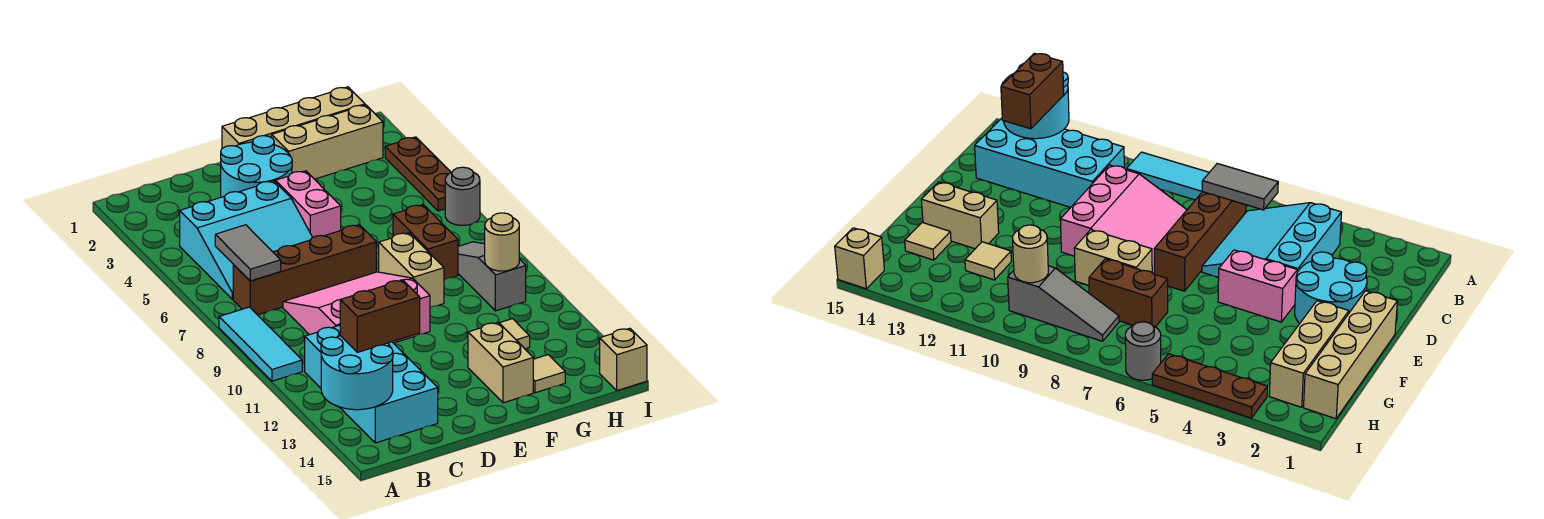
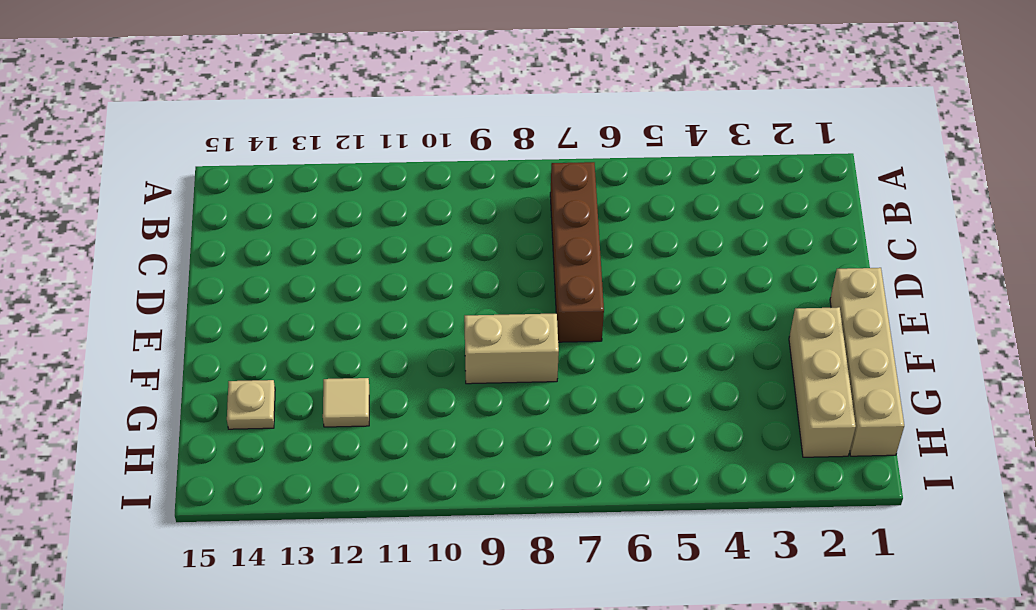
tan 1x1 plate [227,380,275,429] -> tan 1x1 tile [533,355,565,393]
none -> cyan 1x3 tile [219,307,302,381]
none -> cyan 3x3 slope [180,181,313,299]
none -> cyan 2x4 brick [305,325,438,443]

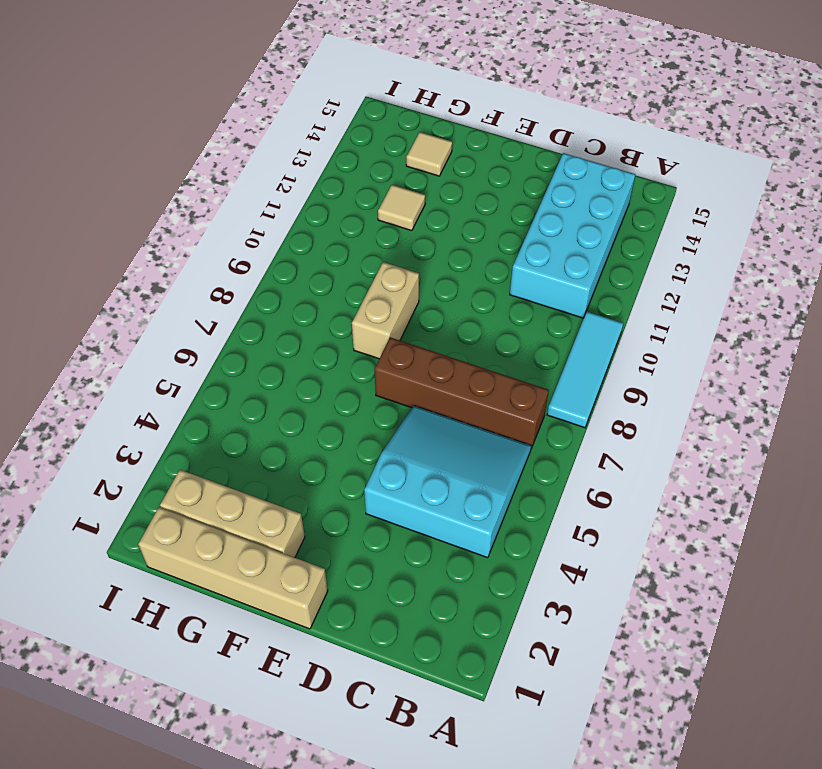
none -> pink 3x3 slope [283,272,430,343]
none -> cyan 2x2 round brick [221,136,292,197]
none -> pink 1x2 brick [275,171,341,237]

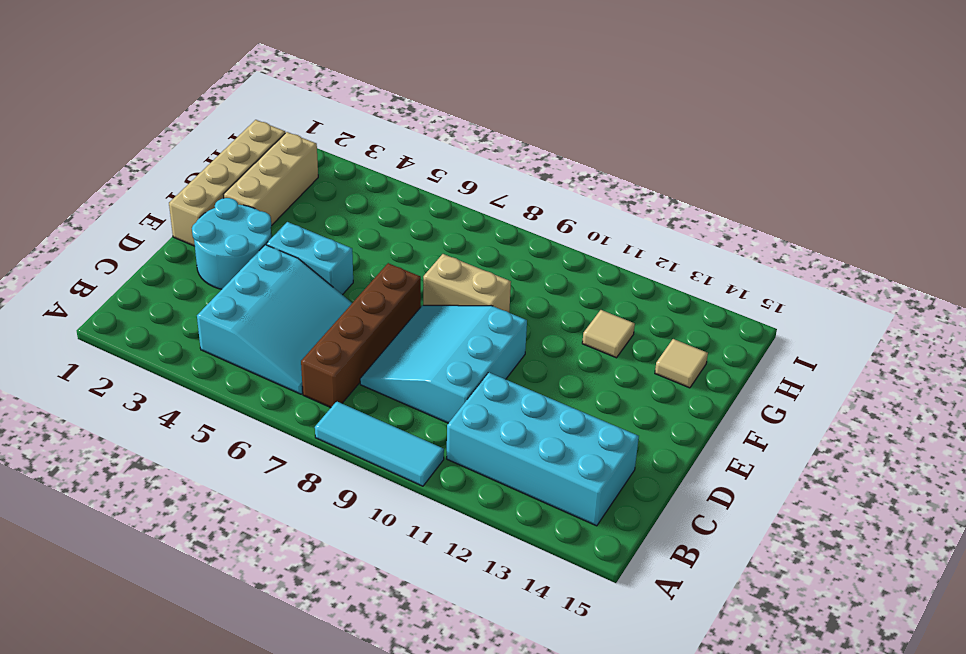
cyan 3x3 slope [360,305,527,423] -> pink 3x3 slope [283,272,430,343]
cyan 1x2 brick [266,222,353,295] -> pink 1x2 brick [275,171,341,237]
none -> tan 1x2 brick [468,322,533,403]
none -> brown 1x2 brick [393,205,458,280]
none -> grey 1x3 slope [458,242,526,311]

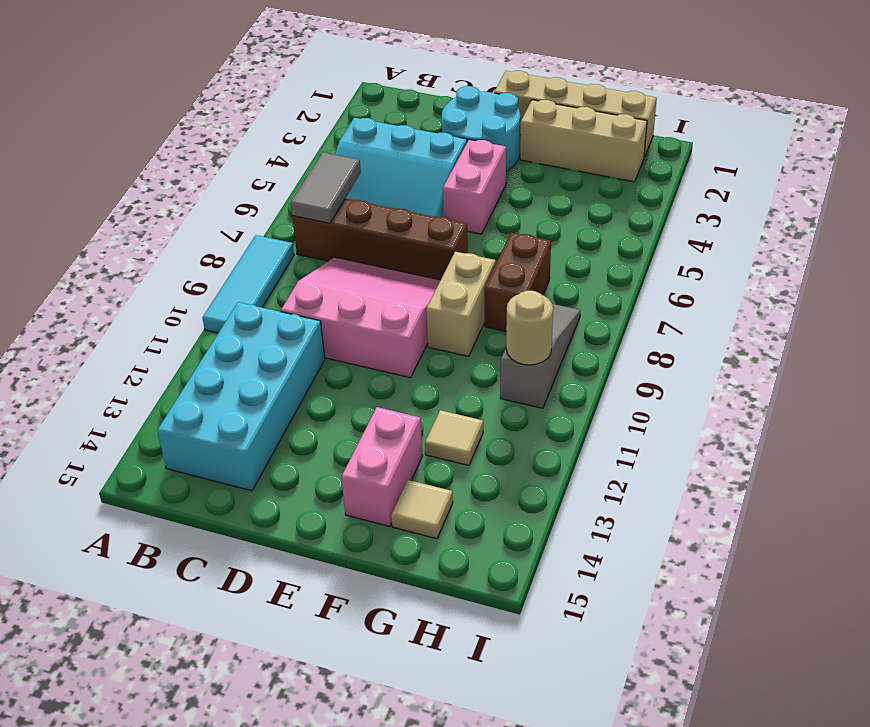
pink 1x2 brick [341,407,423,526] -> tan 1x2 brick [468,322,533,403]
none -> brown 1x3 plate [385,137,451,211]
none -> grey 1x1 round brick [445,167,480,225]
none -> tan 1x1 brick [600,328,647,391]

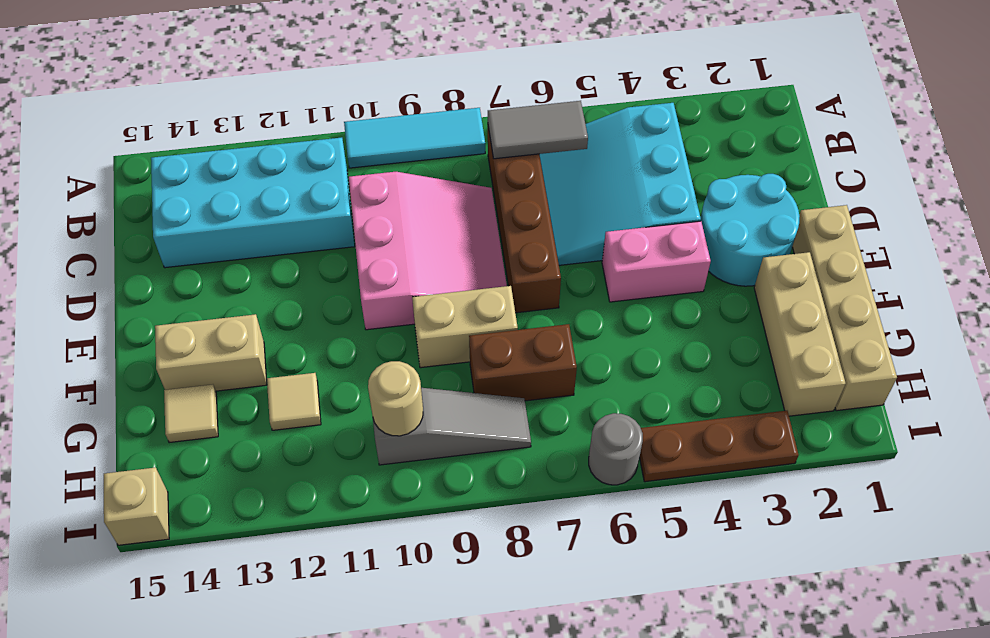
none -> cyan 2x2 round brick [321,336,393,410]
none -> brown 1x2 brick [340,280,420,352]

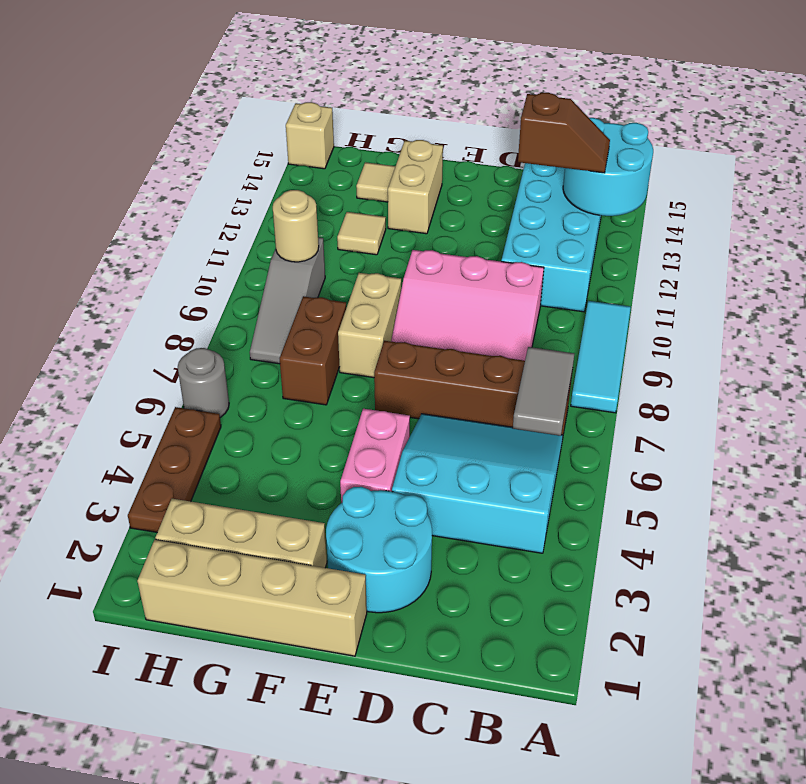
brown 1x2 slope [518,93,610,173] -> brown 1x2 brick [340,280,420,352]

